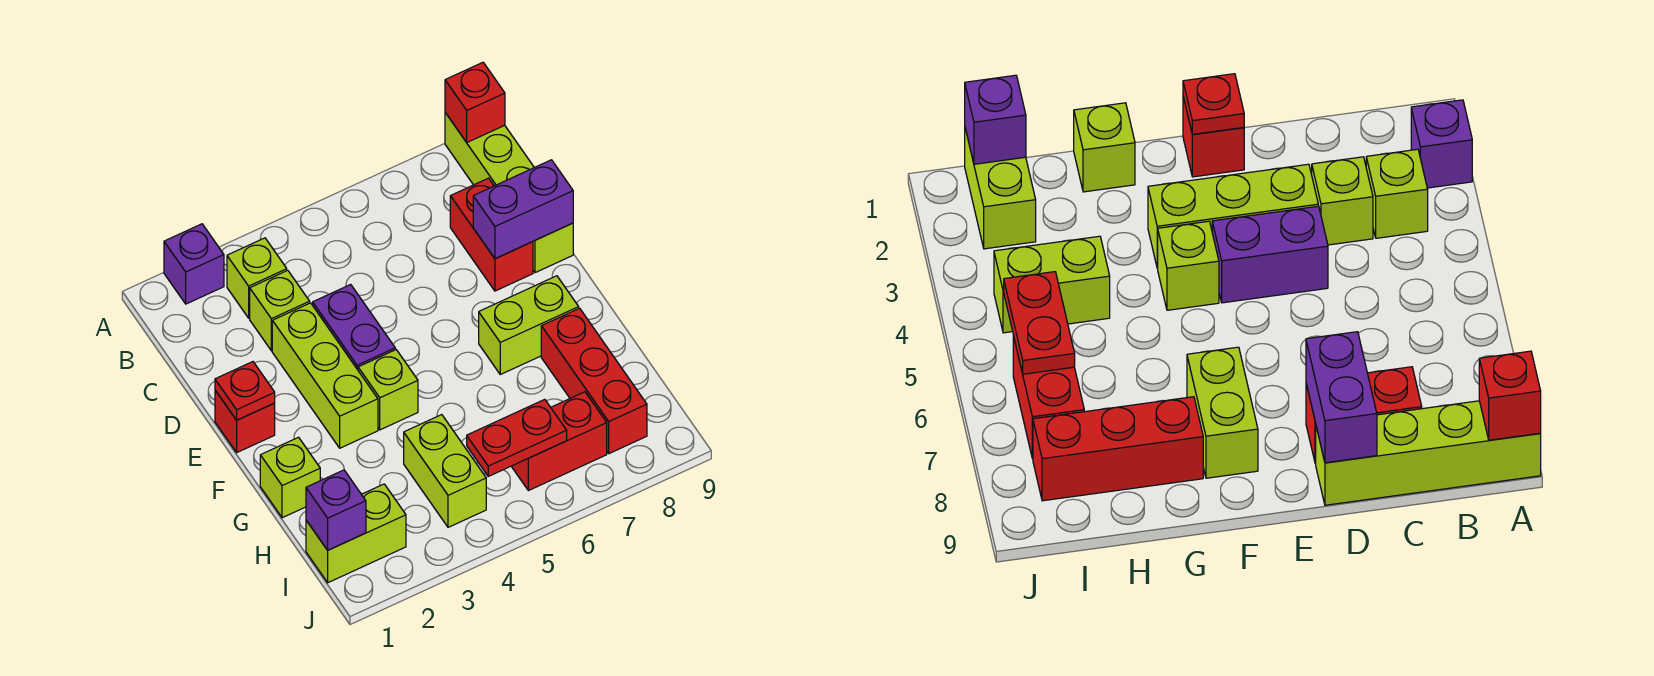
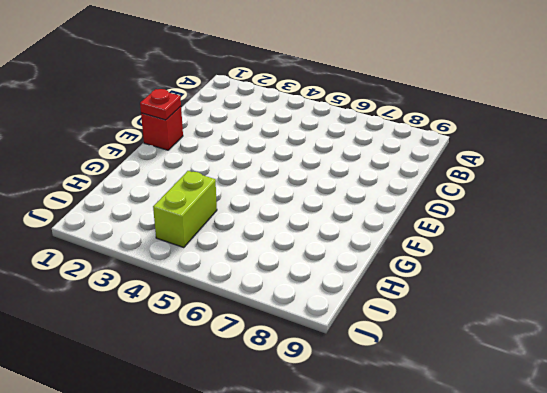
none -> purple 1x1 brick [164,224,224,304]
none -> lime 1x4 brick [445,113,573,273]
none -> lime 1x1 brick [227,238,287,318]

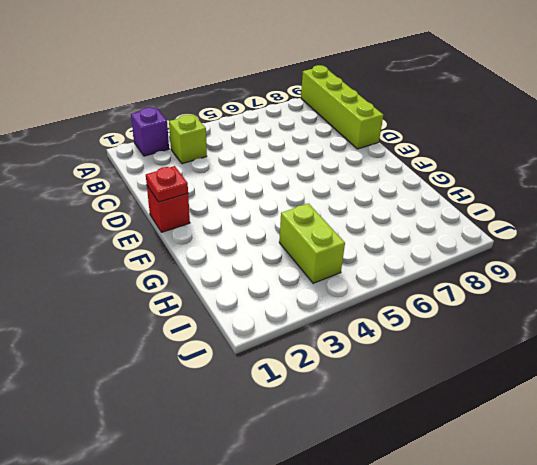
none -> lime 1x1 brick [250,270,310,351]
none -> red 1x2 brick [450,178,533,291]
none -> lime 1x3 brick [272,303,378,448]

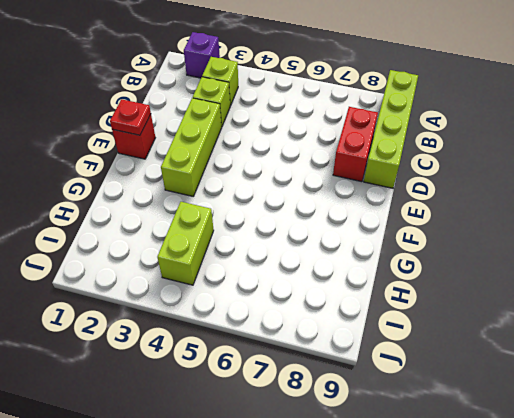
none -> purple 1x2 brick [313,285,395,370]
none -> lime 1x1 brick [358,350,418,430]
none -> lime 1x2 brick [479,276,579,374]

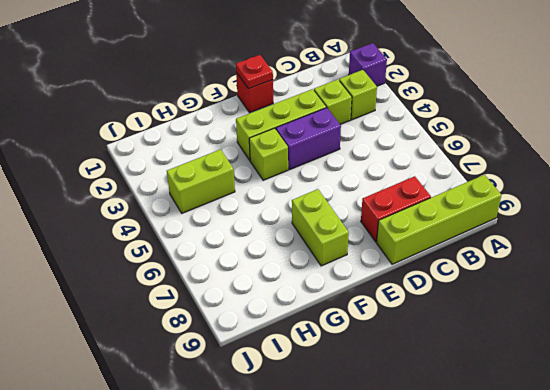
none -> lime 1x1 brick [260,437,320,518]
none -> red 1x3 brick [541,308,647,454]
none -> lime 1x2 brick [306,484,406,583]

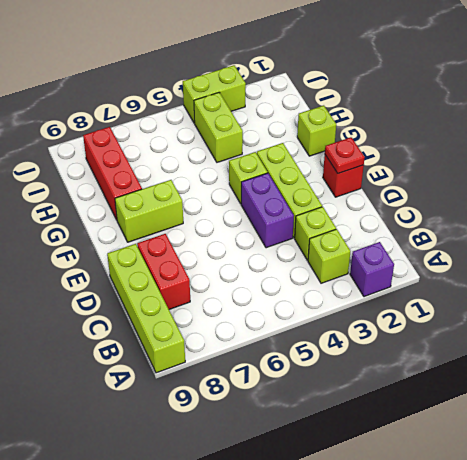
lime 1x2 brick [183,65,246,123] -> lime 1x2 brick moved to [306,484,406,583]
none -> red 1x2 brick [511,392,607,491]
none -> red 1x1 brick [445,62,505,142]
none -> purple 1x2 brick [473,160,573,259]

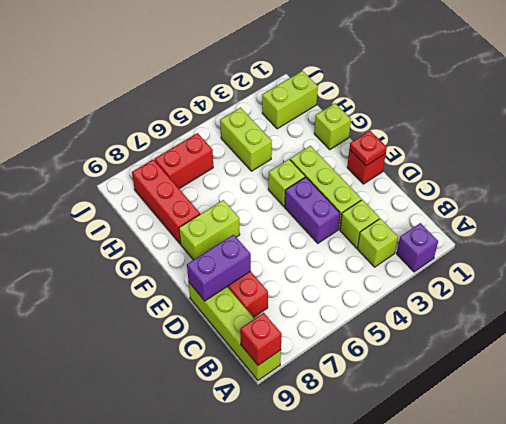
none -> purple 1x1 brick [306,470,366,550]
none -> red 1x2 plate [467,399,567,476]

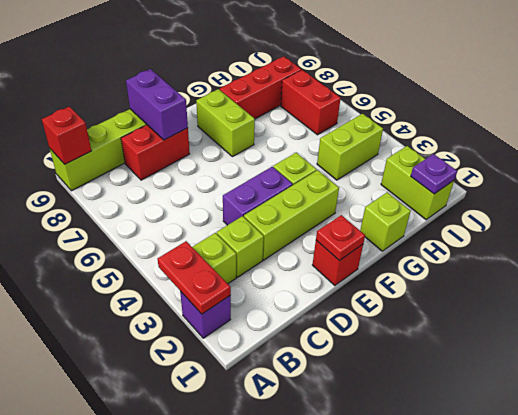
red 1x2 plate [158,241,231,314] -> red 1x2 plate moved to [467,399,567,476]
purple 1x1 plate [411,154,457,194] -> purple 1x1 brick [306,470,366,550]

